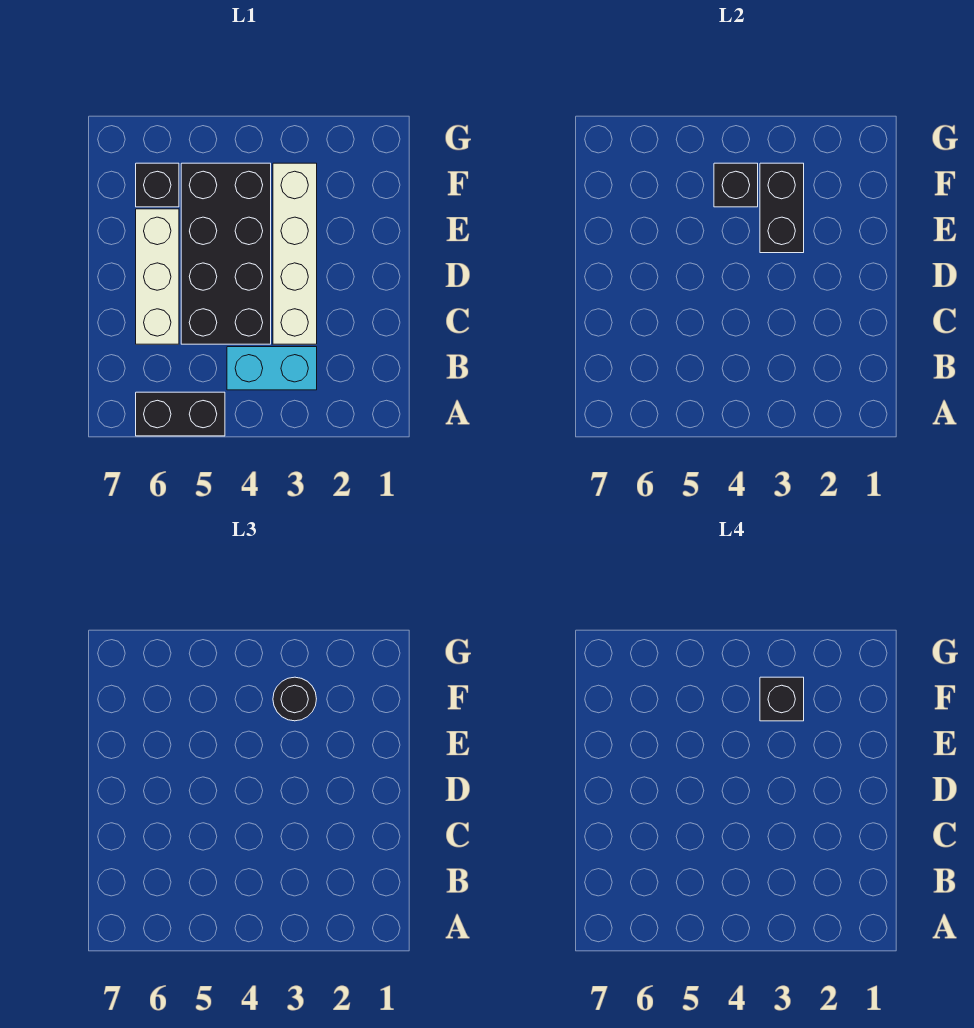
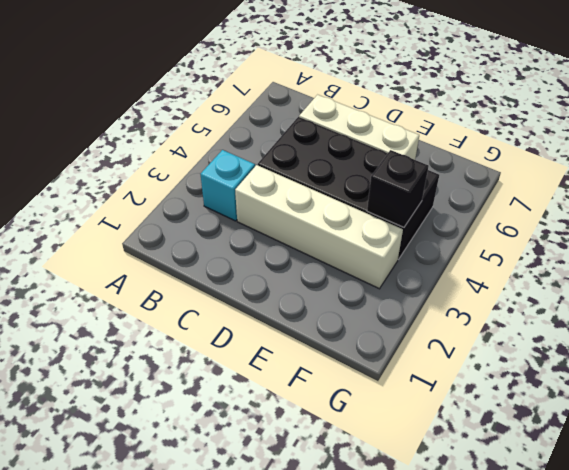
cyan 1x1 brick [201,150,255,221] -> cyan 1x2 brick [227,347,317,390]
none -> black 1x2 brick [136,392,225,436]
none -> black 1x1 brick [136,163,179,207]

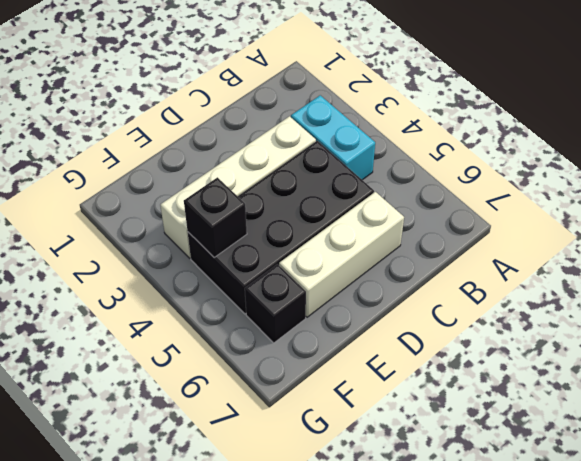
none -> black 1x2 brick [136,392,225,436]
none -> black 1x2 brick [760,163,804,253]

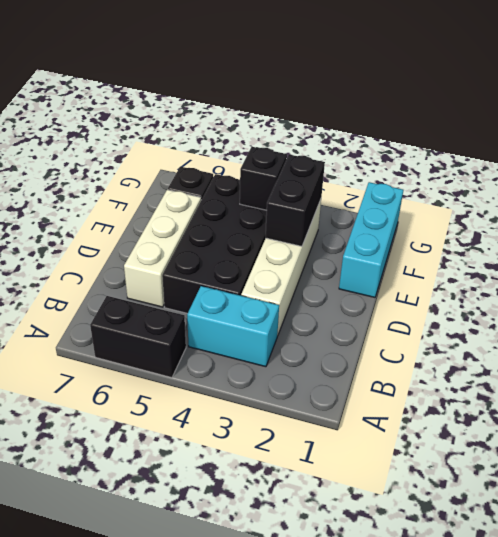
cyan 1x3 brick [339,182,403,297] -> none
none -> black 1x1 round brick [273,677,316,721]
none -> black 1x1 brick [760,677,804,721]

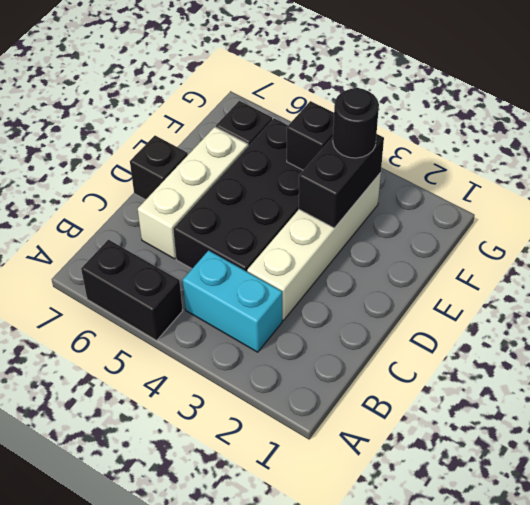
black 1x1 brick [130,136,188,200] -> black 1x1 brick moved to [760,677,804,721]

